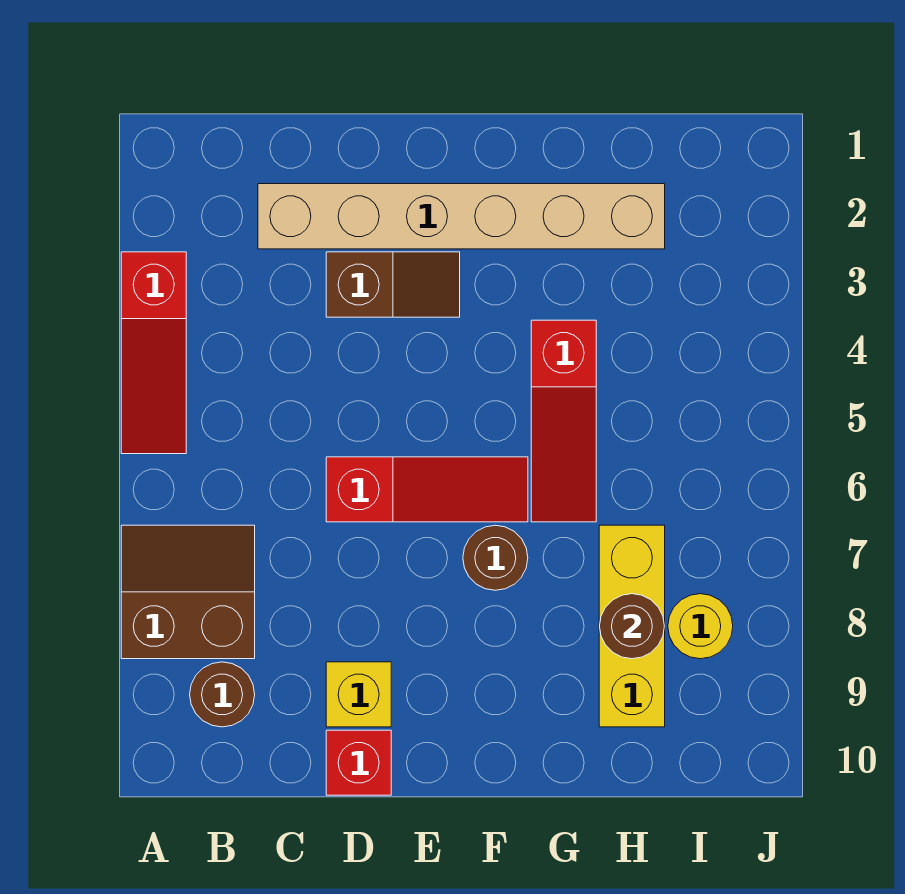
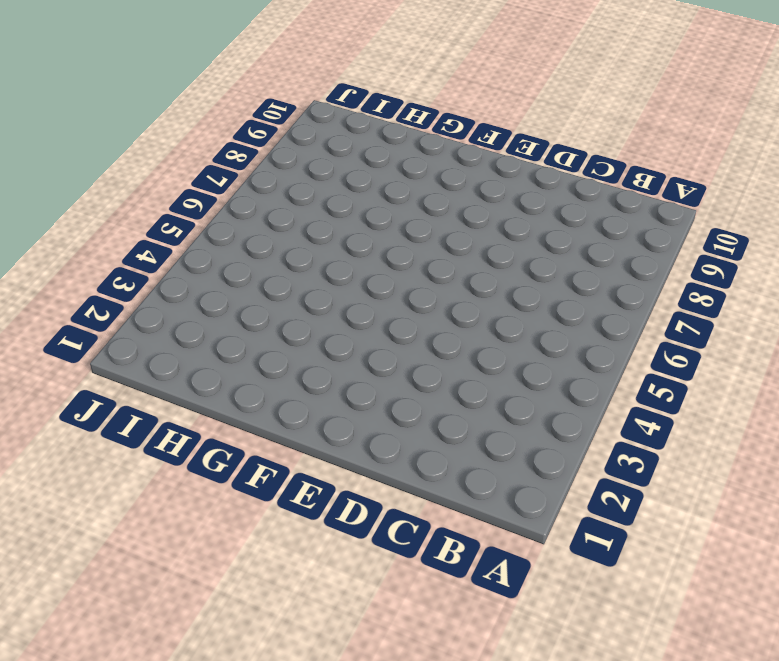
none -> red 1x3 slope [121,252,186,454]
none -> brown 2x2 slope [121,525,255,659]
none -> brown 1x1 round brick [190,662,255,727]

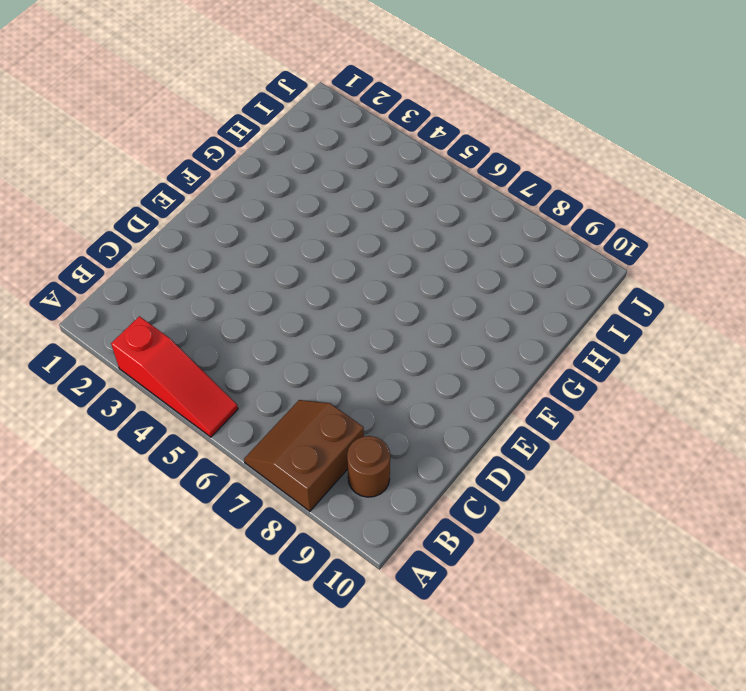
none -> tan 1x6 brick [258,184,665,249]
none -> brown 1x2 slope [326,252,460,317]
none -> red 1x3 slope [326,457,528,522]

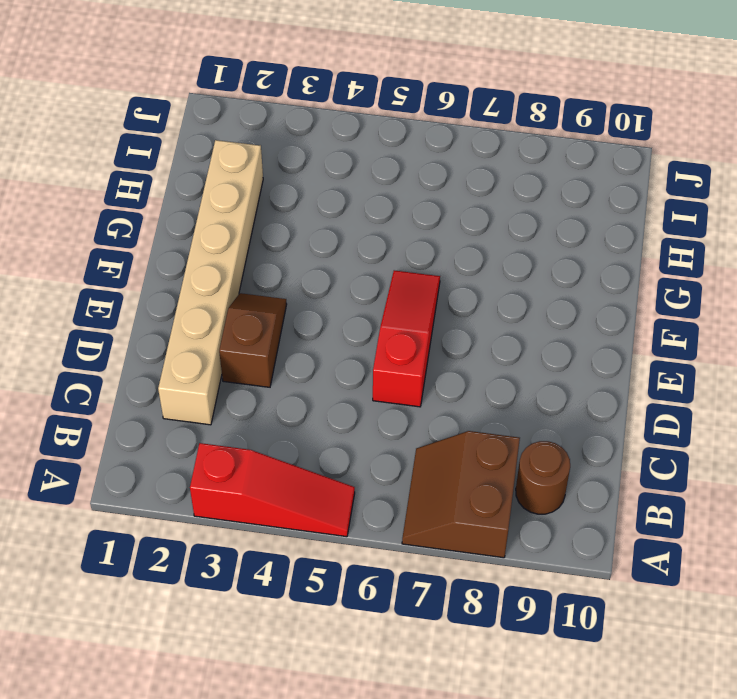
none -> yellow 1x1 brick [326,662,391,727]
none -> red 1x1 brick [326,730,391,795]
none -> brown 1x1 round brick [463,525,528,590]

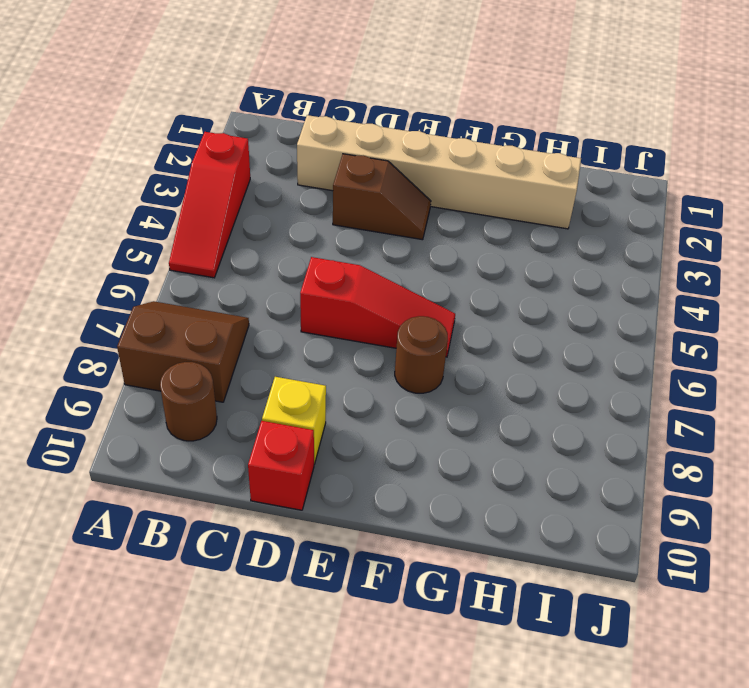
none -> red 1x3 slope [531,320,596,522]
none -> yellow 1x3 brick [599,525,665,727]
none -> yellow 1x1 round brick [668,594,733,659]

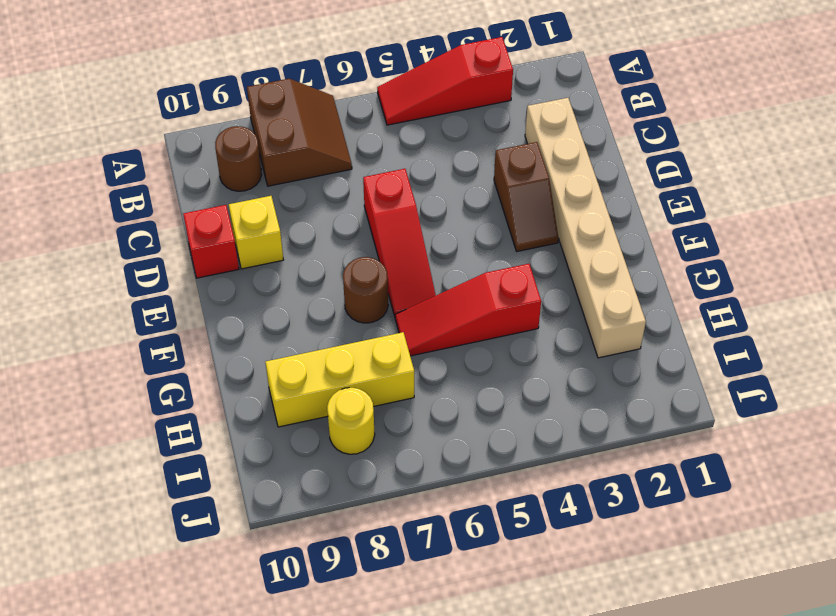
none -> brown 1x1 round brick [600,594,665,659]

